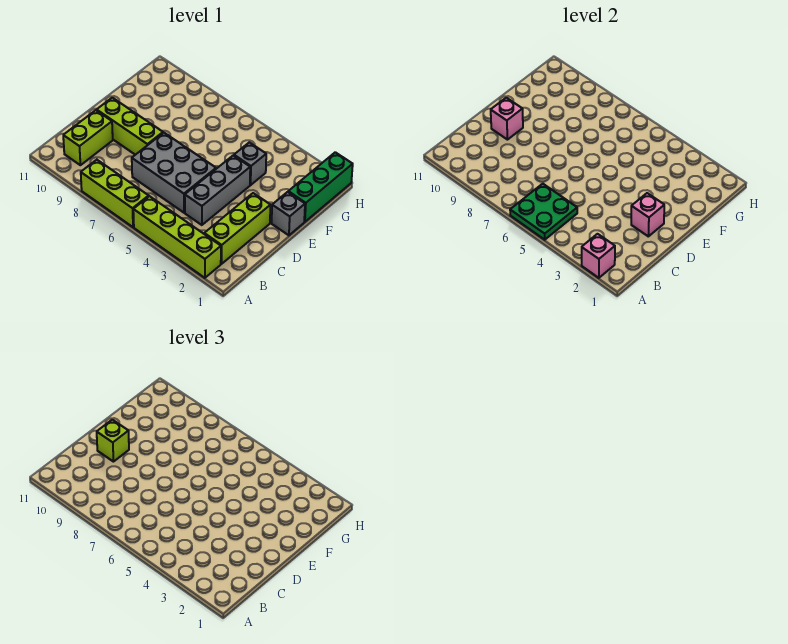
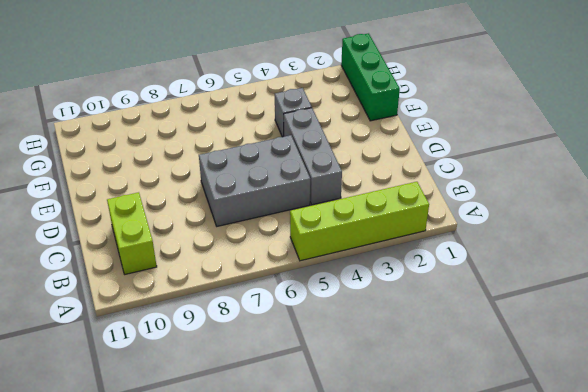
none -> lime 1x3 brick [81,160,149,227]
none -> lime 1x3 brick [204,193,270,264]
none -> lime 1x3 brick [97,98,163,155]

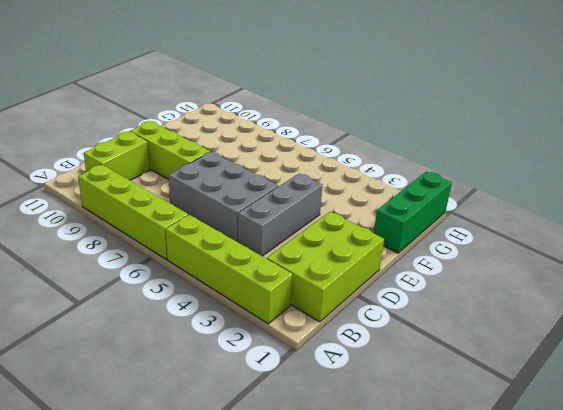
lime 1x4 brick [78,165,188,259] -> lime 1x3 brick [81,160,149,227]
lime 2x3 brick [267,212,384,322] -> lime 1x3 brick [204,193,270,264]
none -> grey 1x1 brick [272,192,305,235]
none -> grey 1x1 brick [234,142,266,185]
none -> pink 1x1 brick [582,234,615,278]

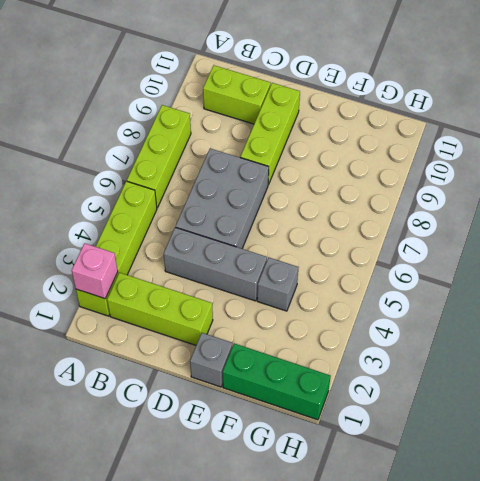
none -> green 2x2 plate [510,184,577,240]
none -> pink 1x1 brick [631,193,664,236]
none -> pink 1x1 brick [491,98,523,140]

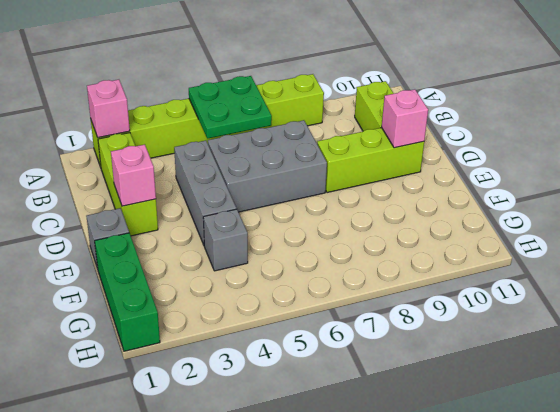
none -> lime 1x1 brick [97,420,129,462]

